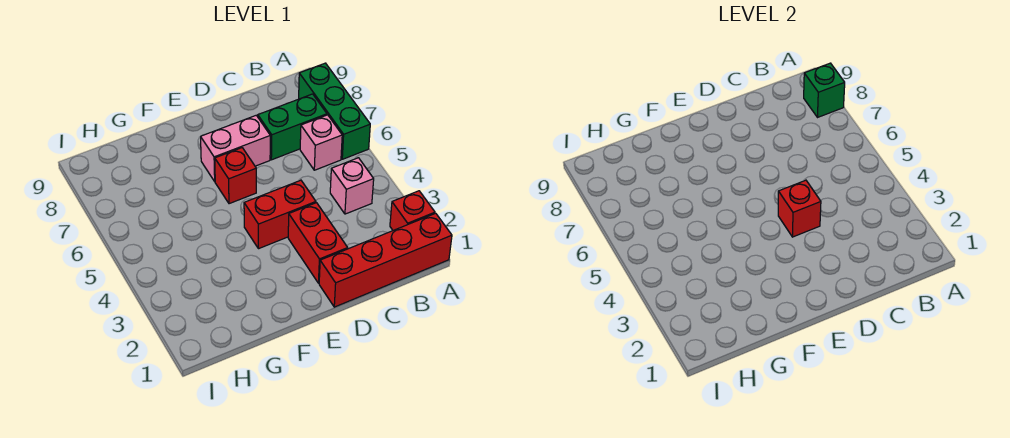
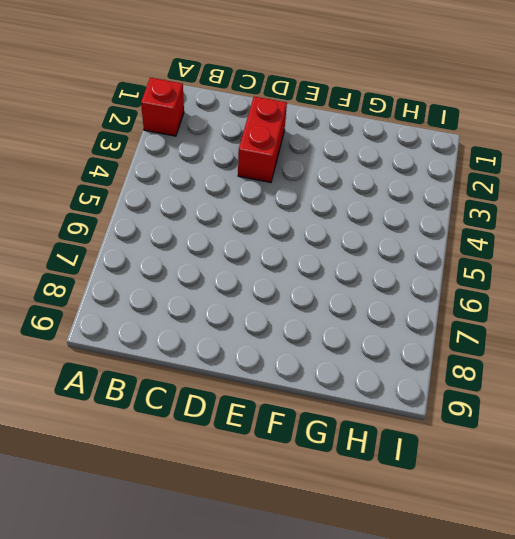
none -> red 1x4 brick [319,213,452,307]
none -> green 1x3 brick [299,63,370,159]
none -> pink 1x1 brick [330,158,374,214]

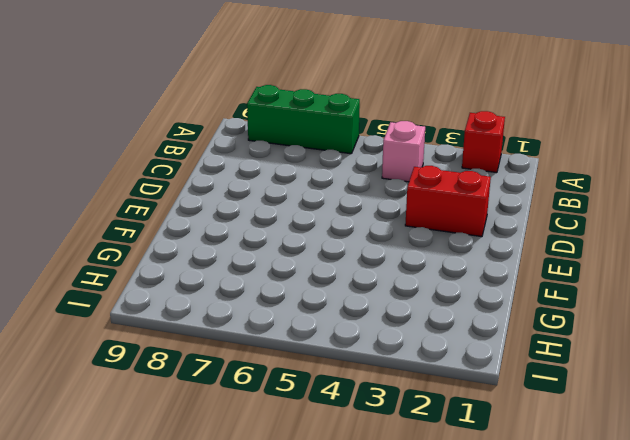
none -> red 1x4 brick [319,213,452,307]
none -> pink 1x1 brick [300,115,342,170]
none -> green 1x2 brick [258,94,327,160]

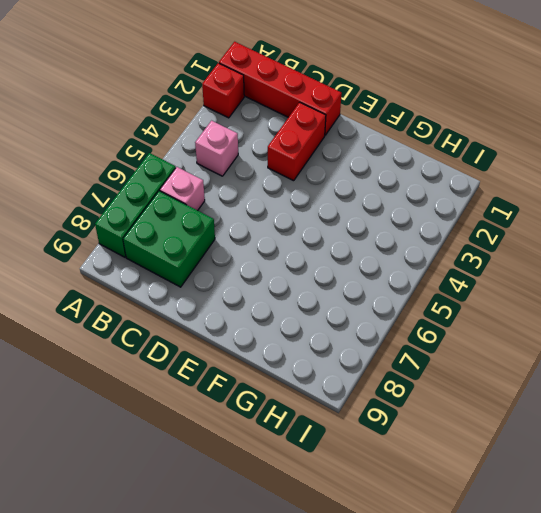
green 2x2 brick [123,191,215,287] -> green 1x2 brick [258,94,327,160]
none -> red 1x2 brick [244,180,316,249]
none -> pink 1x2 brick [201,115,270,181]
none -> red 1x1 brick [215,148,256,204]

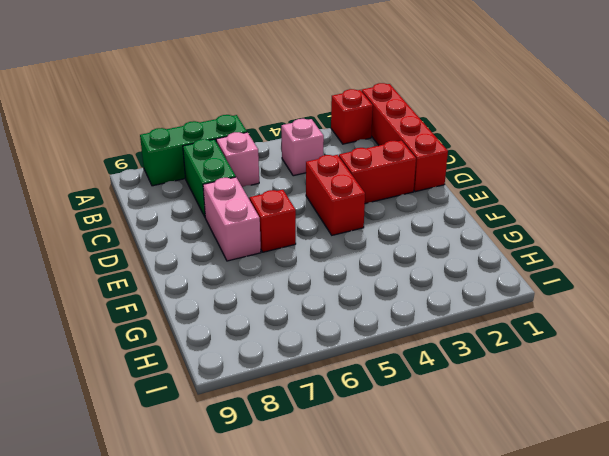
none -> green 1x1 brick [804,63,845,118]
none -> red 1x1 brick [778,180,821,237]

